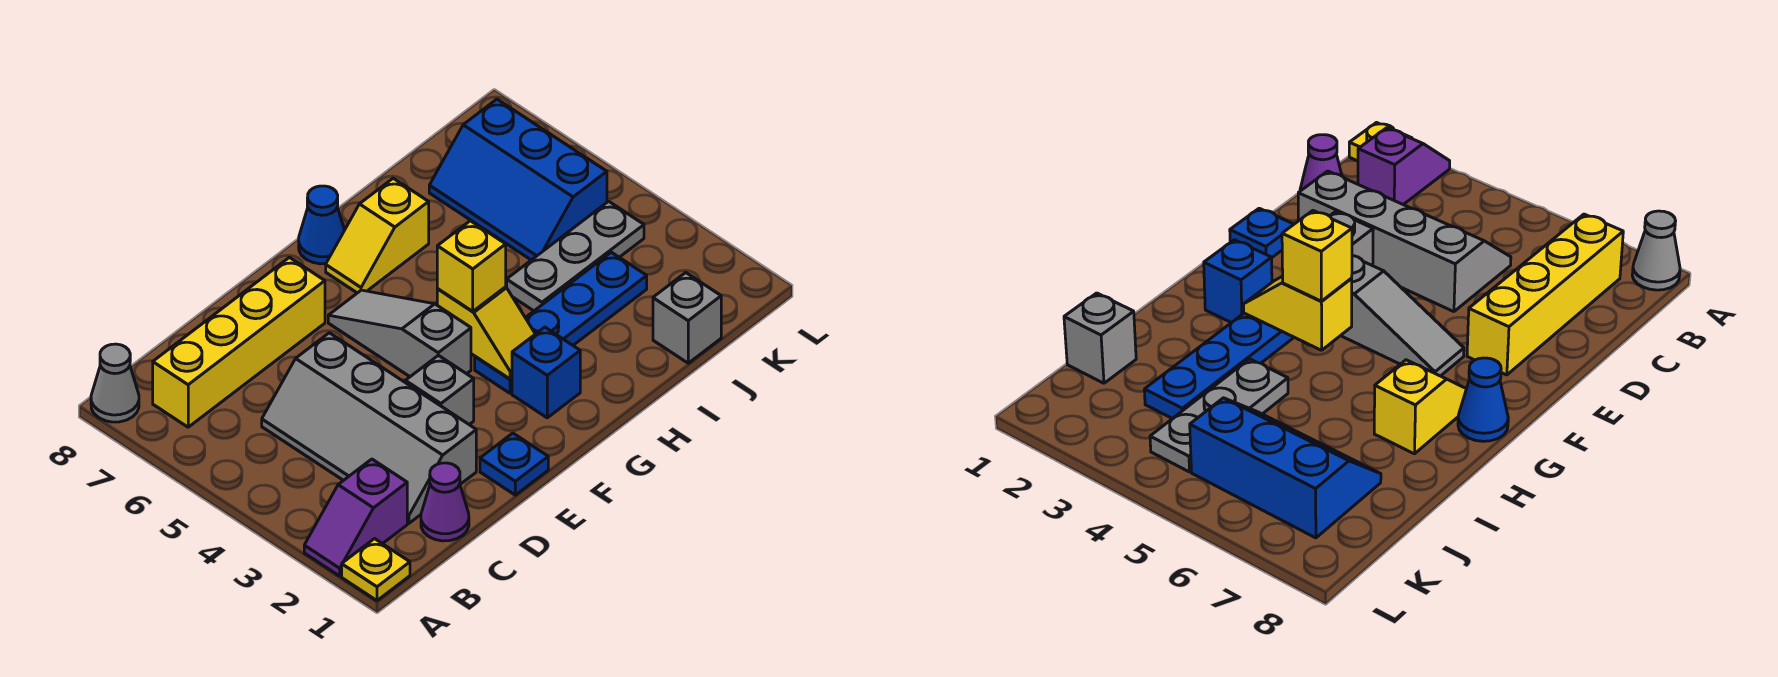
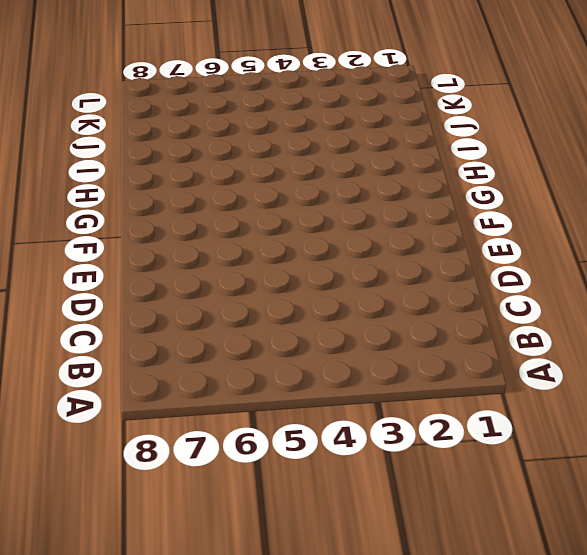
none -> yellow 1x1 plate [342,539,410,601]
none -> purple 1x2 slope [304,459,407,576]
none -> grey 1x1 cone [91,344,139,422]

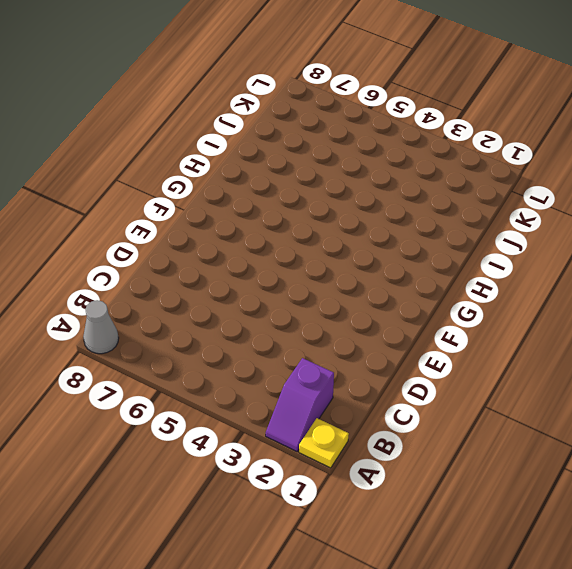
none -> yellow 1x4 brick [153,257,325,427]
none -> purple 1x1 cone [421,463,469,541]
none -> grey 2x4 slope [262,333,476,523]

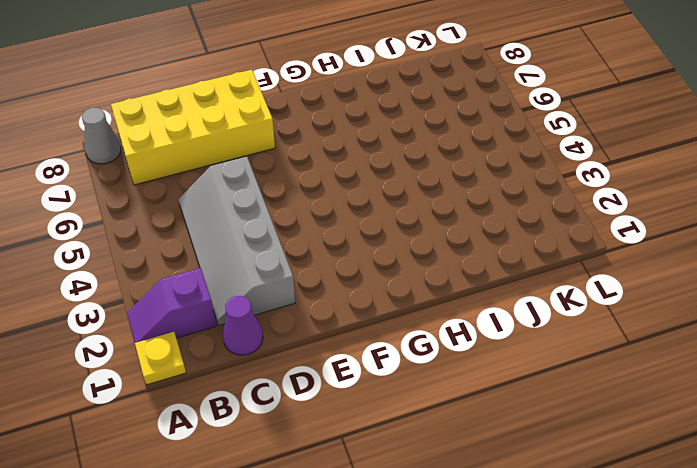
yellow 2x4 brick [111,70,275,185] -> yellow 1x4 brick [153,257,325,427]
none -> blue 1x1 plate [480,433,548,495]
none -> grey 1x1 brick [405,355,474,425]
none -> grey 1x3 slope [328,290,471,377]

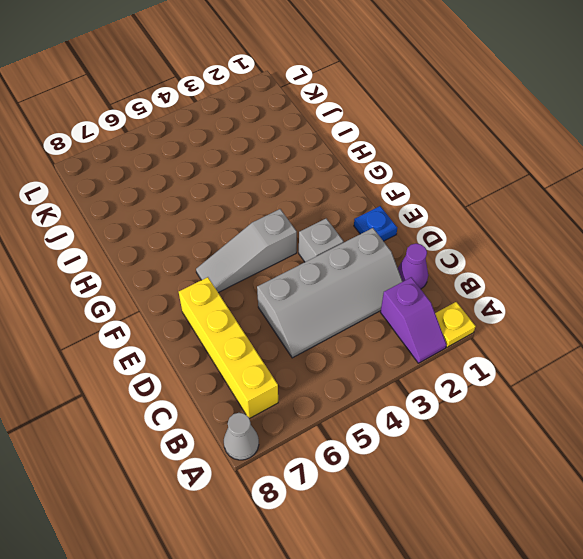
none -> blue 1x1 brick [512,327,580,418]
none -> blue 1x4 plate [475,252,647,393]
none -> yellow 1x2 slope [326,178,429,293]

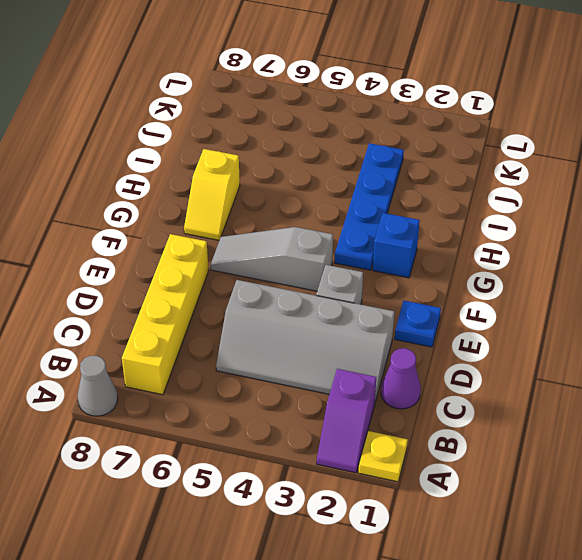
none -> blue 1x1 cone [299,186,345,264]
none -> grey 1x3 plate [507,201,644,311]
none -> grey 1x1 brick [653,273,721,363]

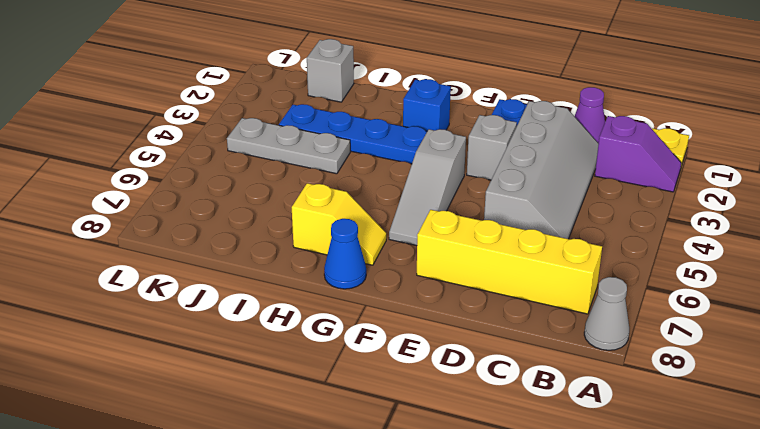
none -> blue 2x3 slope [429,99,607,260]
none -> yellow 1x2 slope [437,287,535,379]
none -> yellow 1x1 brick [437,221,506,311]

